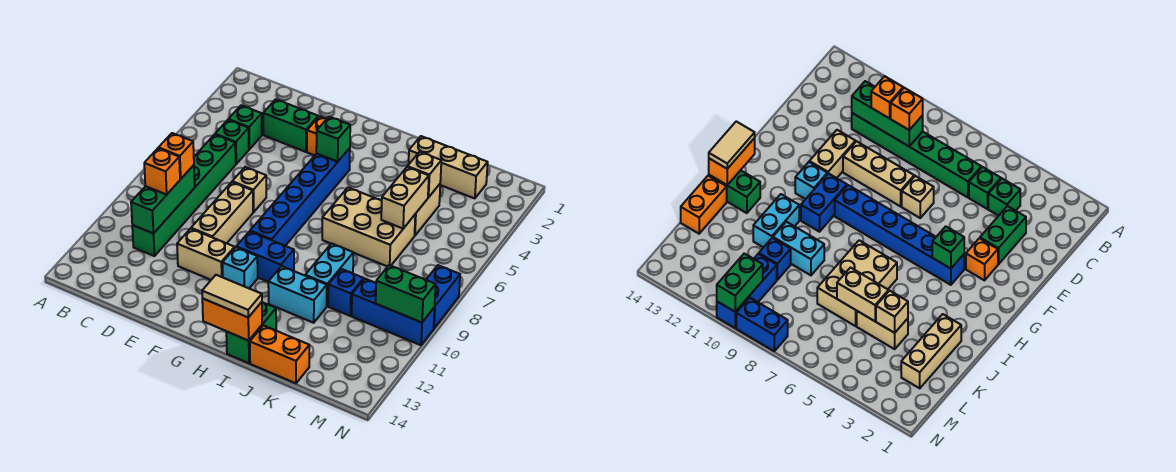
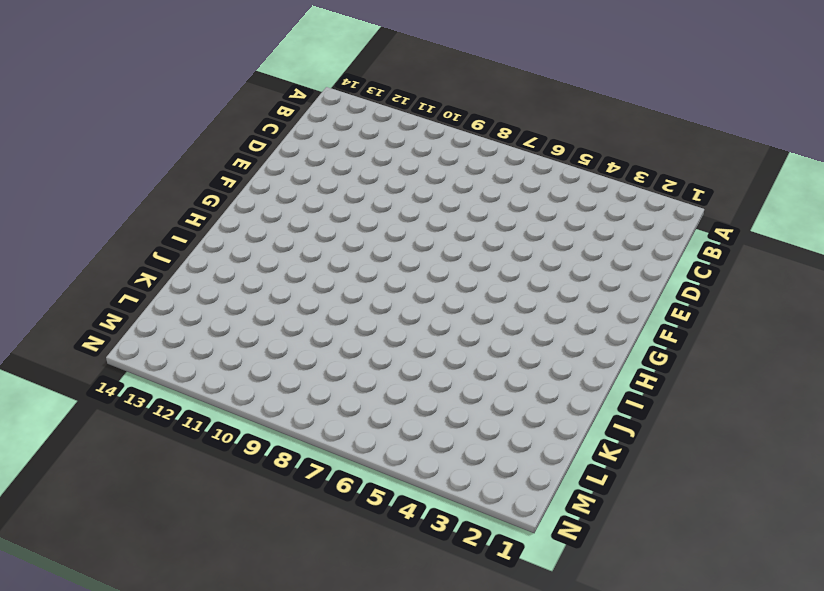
none -> green 1x1 brick [228,105,262,149]
none -> green 1x1 brick [215,120,249,164]
none -> green 1x6 brick [132,134,236,256]
none -> green 1x2 brick [263,99,318,152]

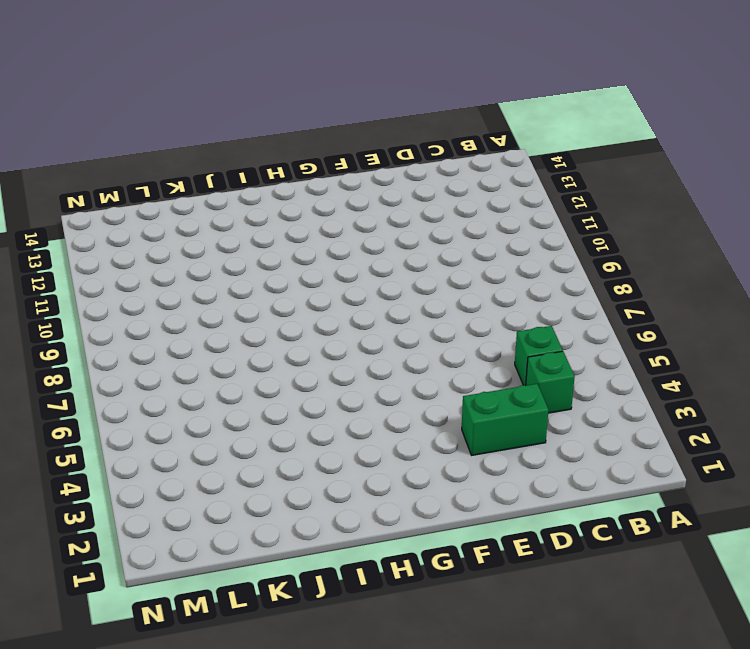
none -> green 1x6 brick [132,134,236,256]
none -> tan 1x1 brick [232,167,266,212]
none -> tan 1x3 brick [191,182,253,243]
none -> tan 1x2 brick [177,229,235,280]

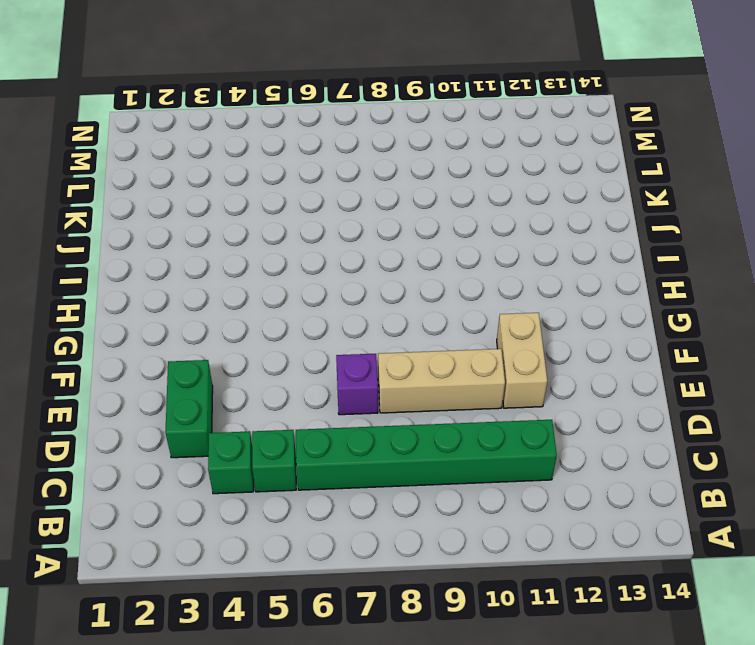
purple 1x1 brick [336,354,378,415] -> tan 1x1 brick [232,167,266,212]
none -> orange 1x1 brick [307,116,326,155]
none -> blue 1x6 brick [250,148,350,246]
none -> blue 1x2 brick [236,231,294,282]
none -> cyan 1x1 brick [222,247,258,288]

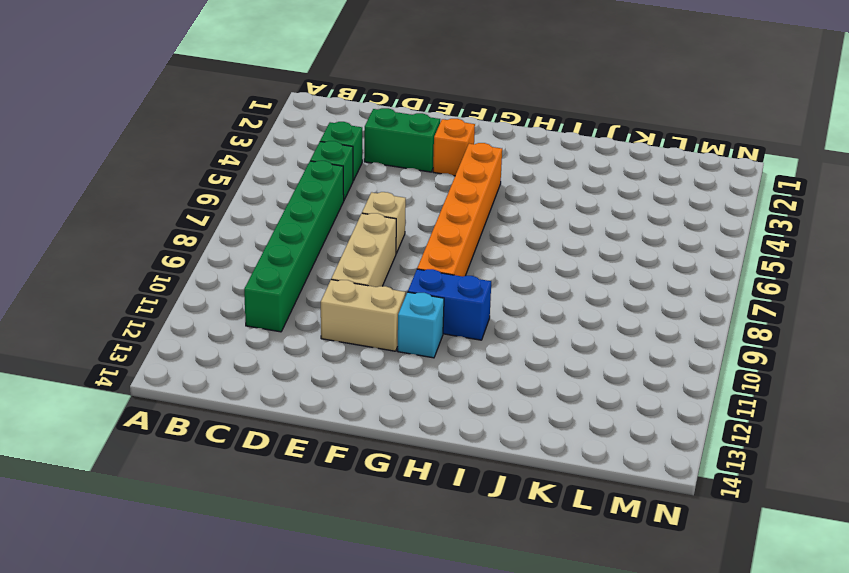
orange 1x6 brick [417,143,502,277] -> blue 1x6 brick [250,148,350,246]
none -> tan 2x3 brick [322,188,415,267]
none -> cyan 1x2 brick [268,266,327,323]
none -> green 1x2 brick [226,302,276,363]
none -> tan 1x3 brick [409,136,488,199]

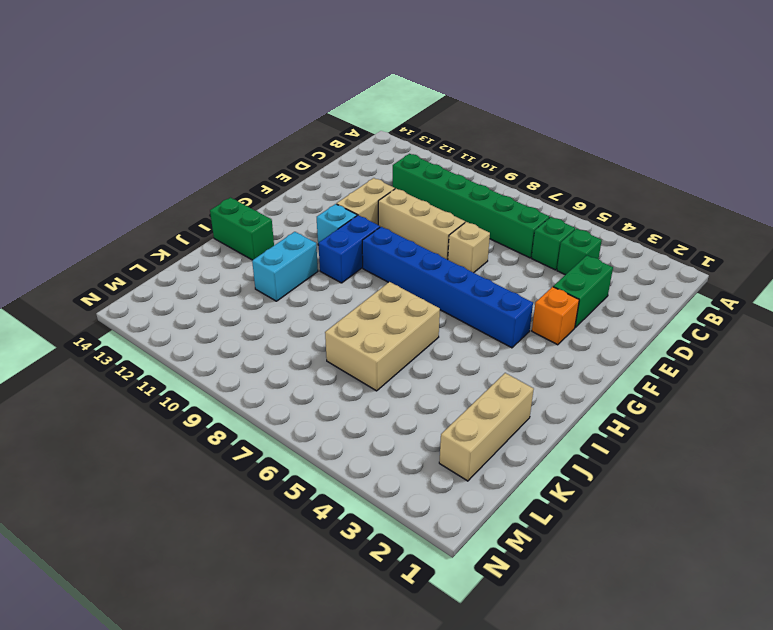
none -> cyan 1x2 brick [305,243,353,306]
none -> orange 1x2 brick [250,325,309,383]
none -> tan 1x2 brick [415,184,440,235]
none -> blue 1x1 brick [328,269,364,316]

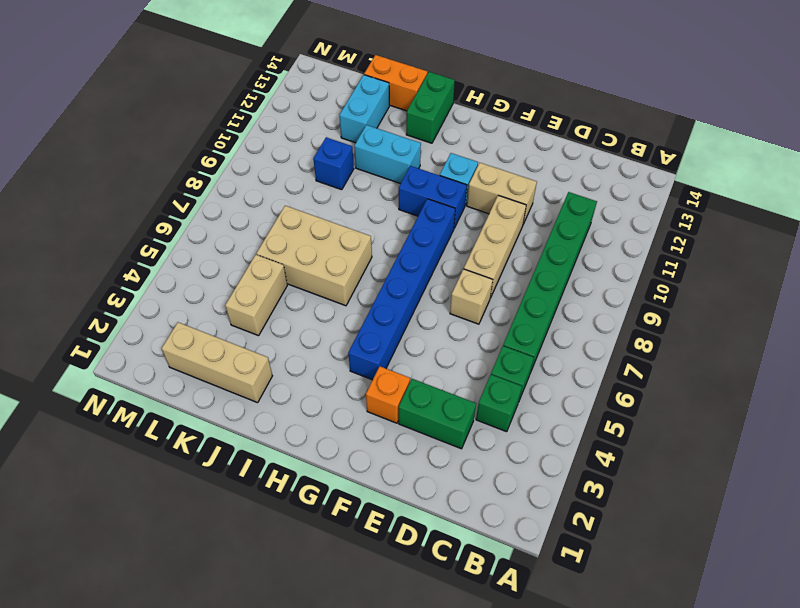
cyan 1x2 brick [340,75,389,143] -> cyan 1x2 brick moved to [305,243,353,306]
none -> blue 1x3 brick [352,279,435,345]
none -> blue 1x2 brick [426,265,460,328]
none -> green 1x3 brick [131,165,195,234]
none -> green 1x1 brick [316,117,350,162]

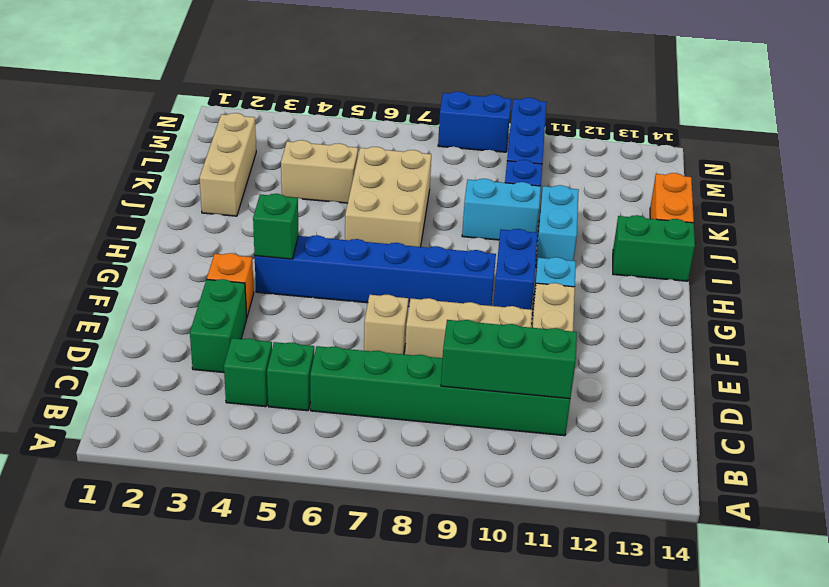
none -> orange 1x2 brick [202,298,262,341]
none -> tan 1x1 brick [408,152,441,198]
none -> tan 1x2 brick [381,167,429,228]
none -> green 1x2 brick [376,265,436,323]

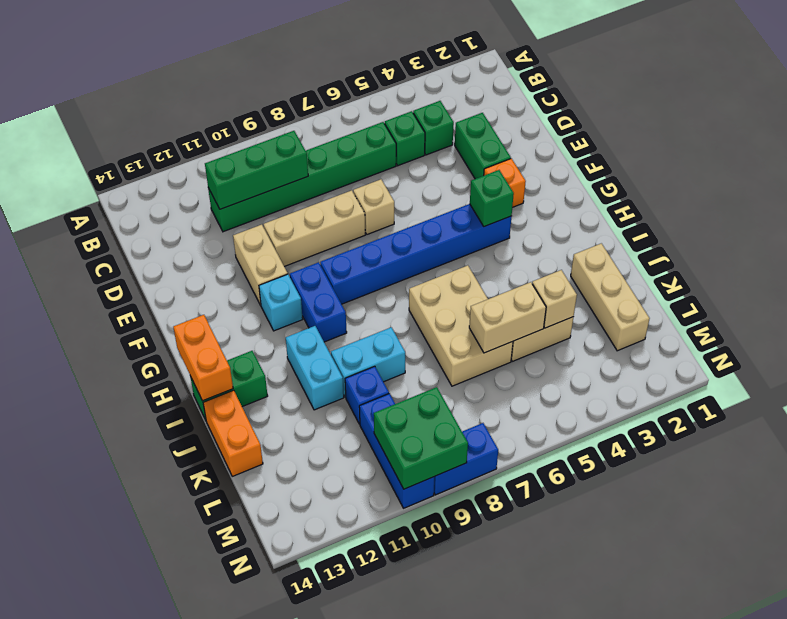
green 2x2 brick [374,387,468,489] -> green 1x2 brick [376,265,436,323]
none -> orange 1x1 brick [159,133,194,179]
none -> orange 1x1 brick [144,148,180,195]
none -> tan 1x2 tile [202,275,262,317]

